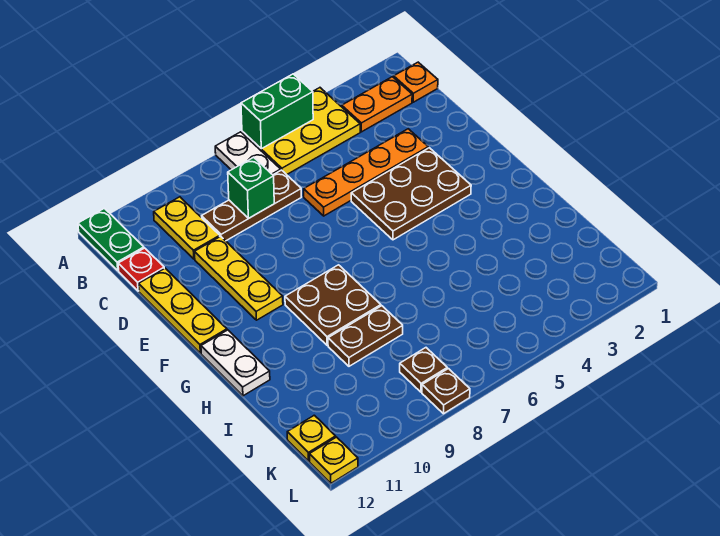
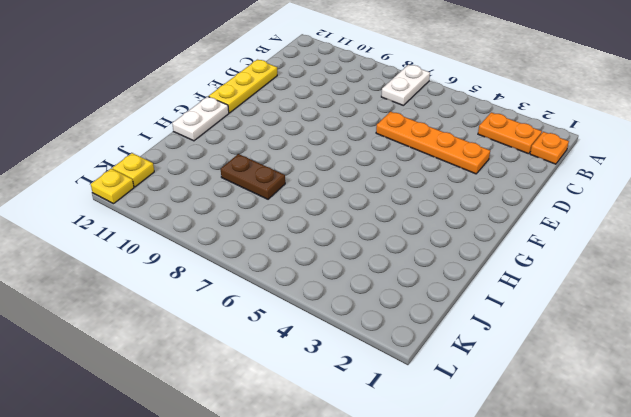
none -> yellow 2x3 plate [242,88,360,175]
none -> green 1x2 plate [78,208,144,271]
none -> yellow 1x2 plate [154,197,220,259]

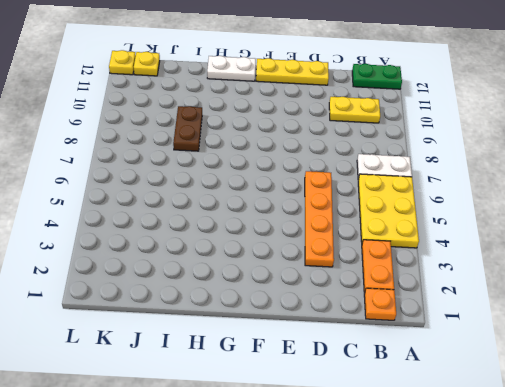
none -> brown 1x3 plate [202,170,301,241]
none -> red 1x1 plate [118,248,164,291]
none -> yellow 1x3 plate [194,236,283,320]

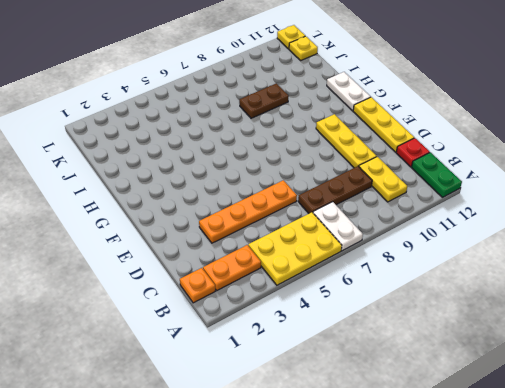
none -> brown 2x3 plate [351,148,471,240]
none -> brown 2x2 plate [285,265,381,345]
none -> brown 1x1 plate [400,348,447,392]

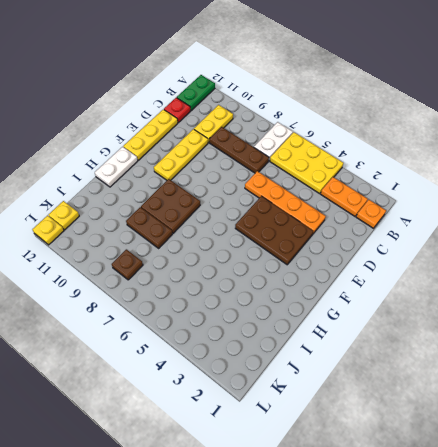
none -> brown 1x1 plate [422,369,470,414]
none -> green 1x2 brick [241,74,313,149]
none -> green 1x1 brick [228,157,274,219]

